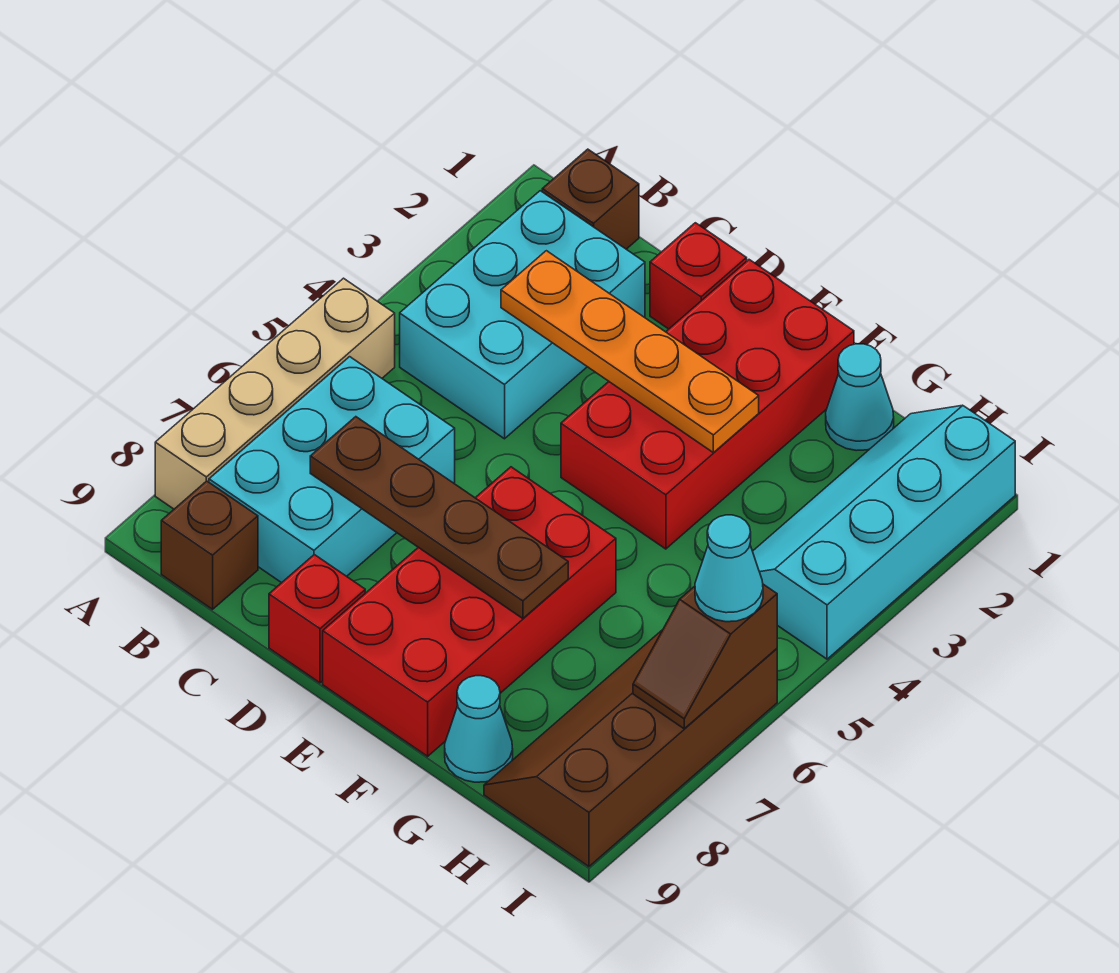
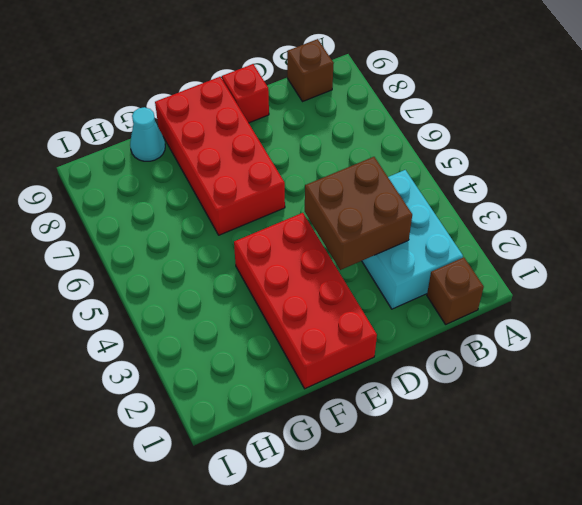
brown 2x2 brick [305,157,412,270] -> orange 1x4 plate [501,251,759,453]
none -> tan 1x4 brick [155,278,395,509]
none -> cyan 2x3 brick [209,357,455,583]
none -> red 1x1 brick [650,223,747,329]

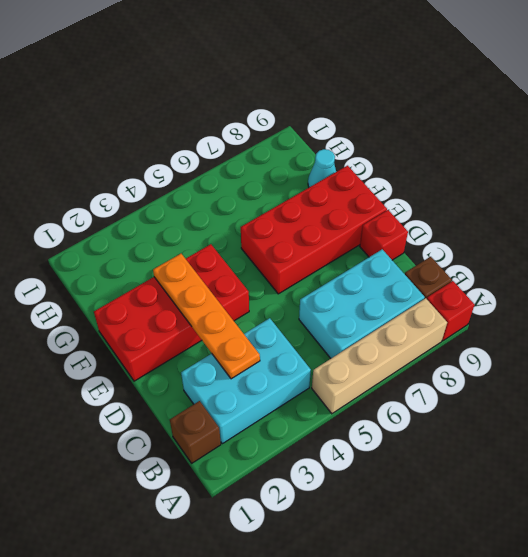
red 1x1 brick [427,281,475,341] -> red 1x1 brick moved to [650,223,747,329]
none -> cyan 1x1 cone [826,344,894,451]
none -> cyan 2x4 slope [753,405,1015,659]
none -> brown 2x4 slope [484,631,777,867]

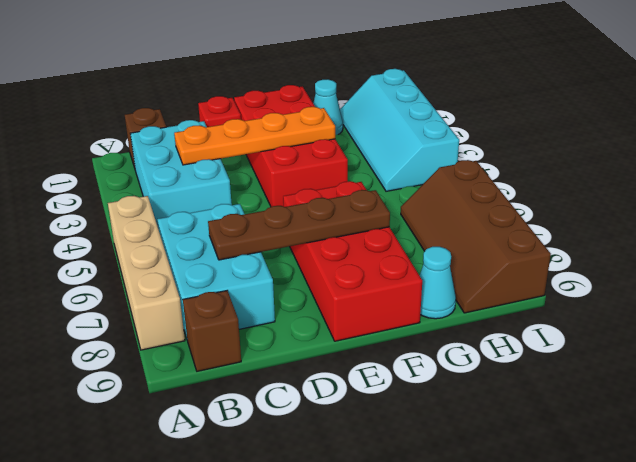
none -> red 1x1 brick [269,555,365,683]
none -> brown 1x2 slope [633,584,777,729]
none -> cyan 1x1 cone [695,515,763,622]

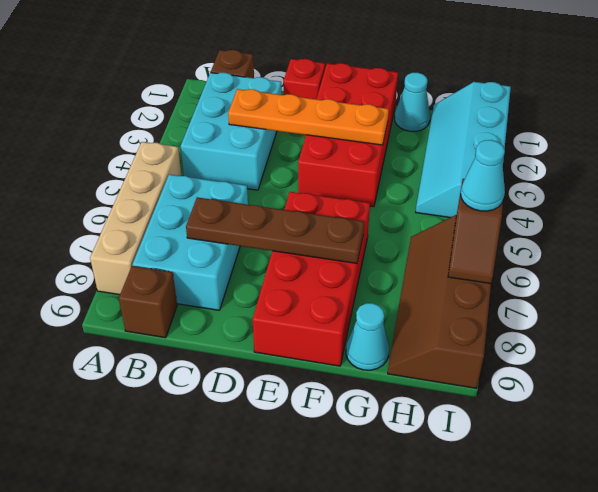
none -> red 1x1 brick [269,555,365,683]

